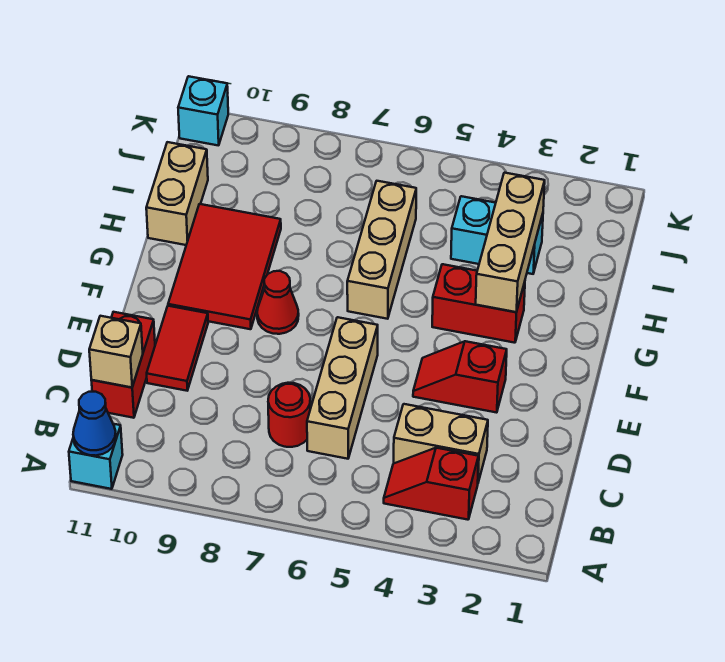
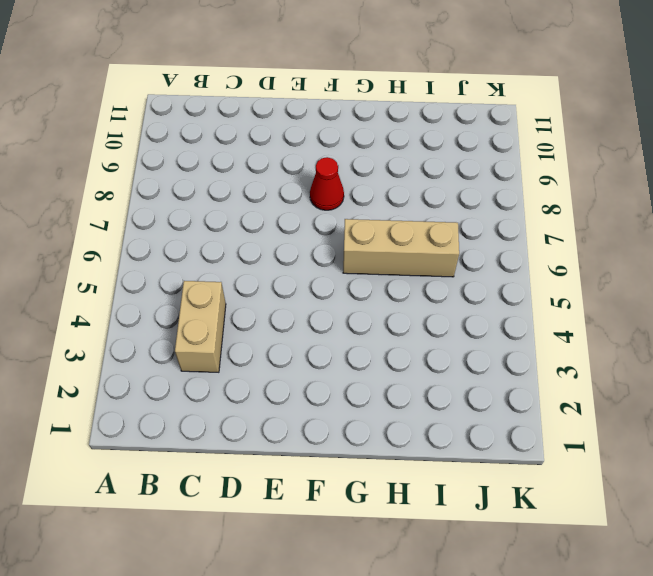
none -> cyan 1x1 brick [69,424,123,489]
none -> red 1x2 slope [384,448,479,520]
none -> tan 1x3 brick [307,317,378,459]

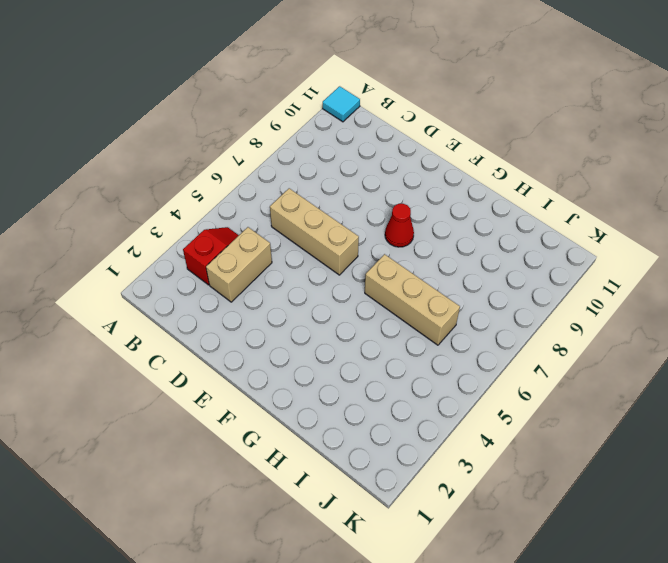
cyan 1x1 tile [323,86,360,122] -> cyan 1x1 brick [69,424,123,489]
none -> red 1x1 round brick [268,383,310,447]
none -> red 1x2 brick [91,312,155,418]
none -> red 1x2 tile [147,306,208,391]

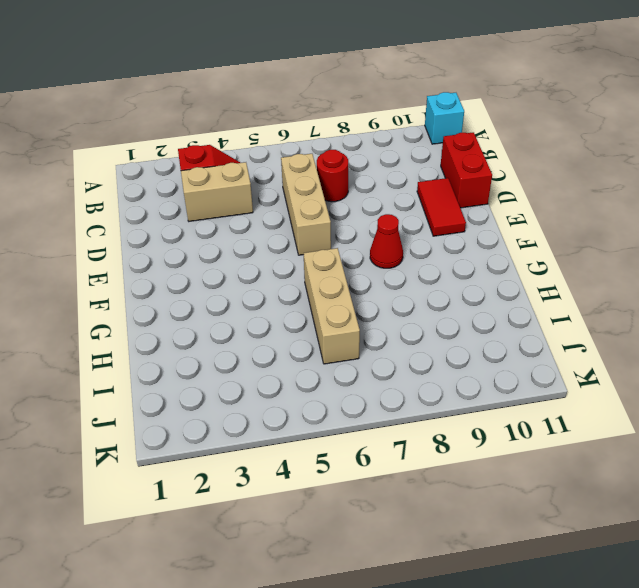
none -> red 1x2 slope [413,341,507,413]
none -> red 2x3 tile [168,204,281,329]
none -> red 1x2 brick [432,264,525,343]

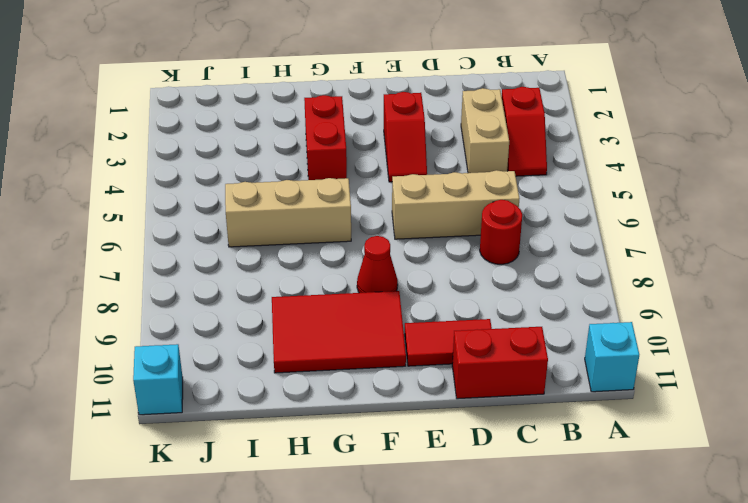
none -> tan 1x2 brick [146,142,208,245]
none -> cyan 1x2 brick [451,196,543,274]
none -> blue 1x1 cone [73,392,116,456]

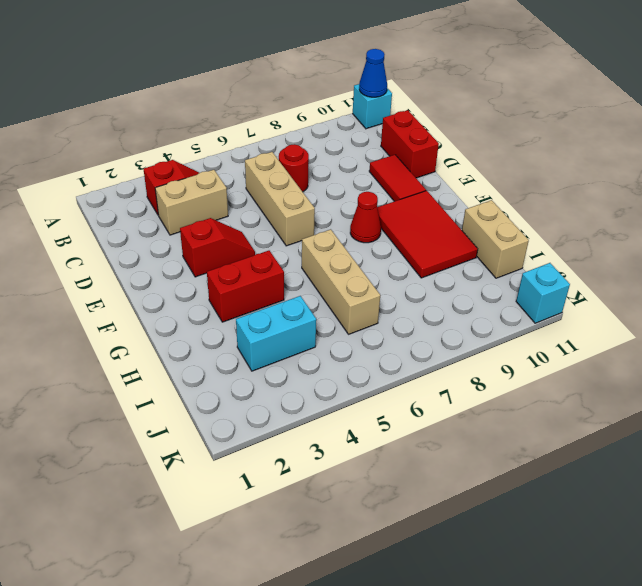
none -> tan 1x1 brick [89,316,143,388]
none -> tan 1x3 brick [476,173,545,312]

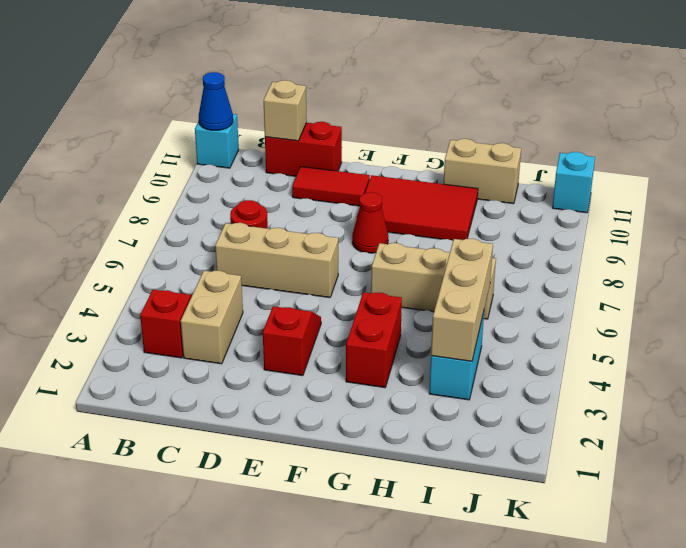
tan 1x3 brick [431,239,493,361] -> tan 1x3 brick turned to [476,173,545,312]

